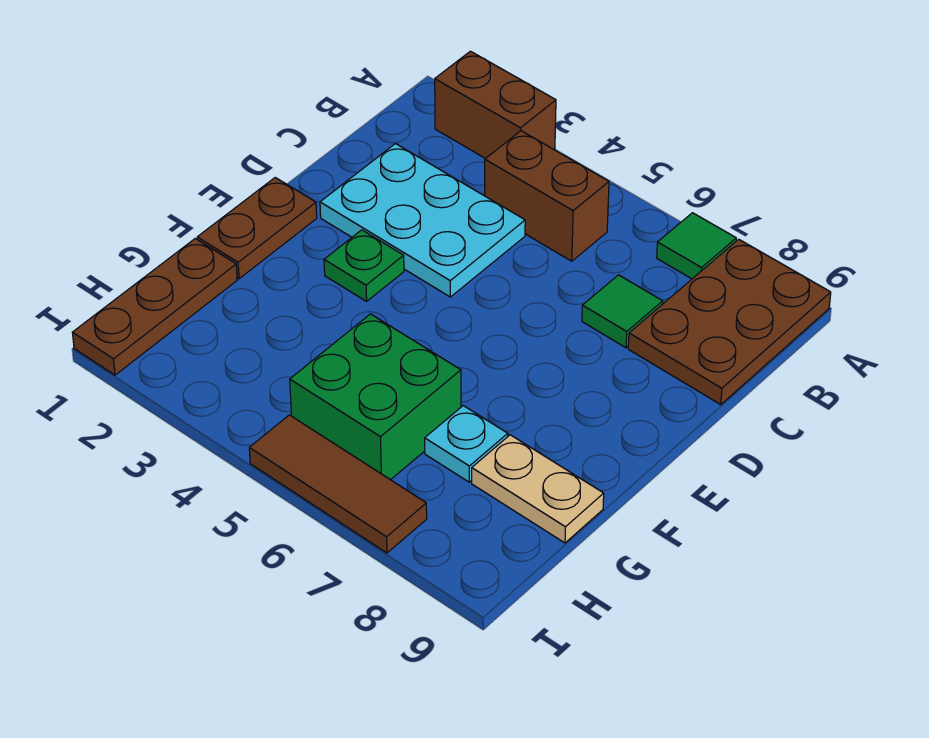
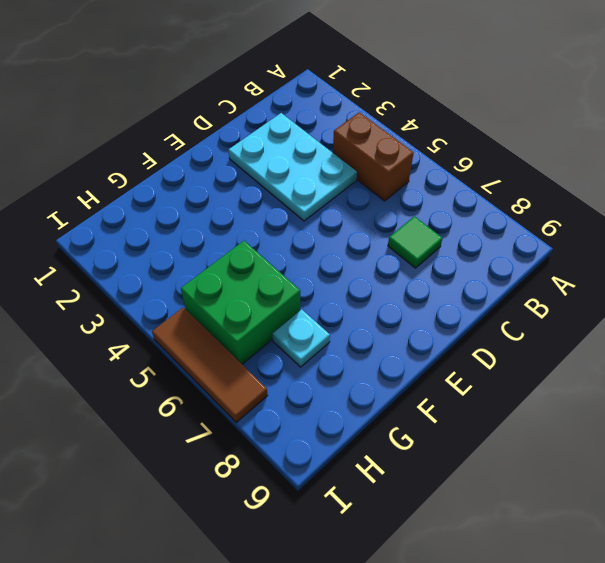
none -> brown 1x2 brick [435,51,556,159]
none -> green 1x1 tile [657,213,736,279]
none -> brown 2x3 plate [628,239,831,405]

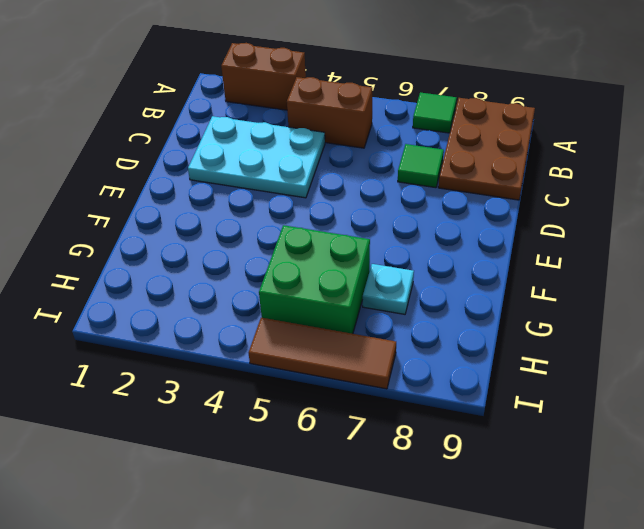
none -> brown 1x2 plate [197,178,317,279]
none -> green 1x1 plate [324,230,404,301]
none -> brown 1x3 plate [72,239,237,375]

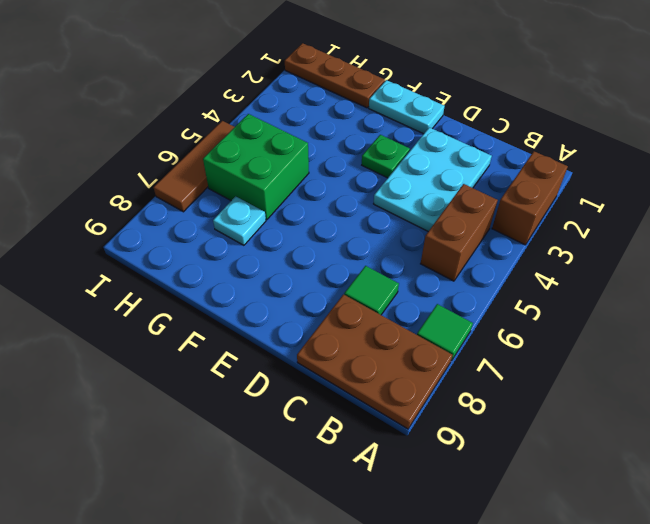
cyan 1x2 plate [369,80,445,134] -> brown 1x2 plate [197,178,317,279]
none -> tan 1x2 plate [472,435,604,543]

